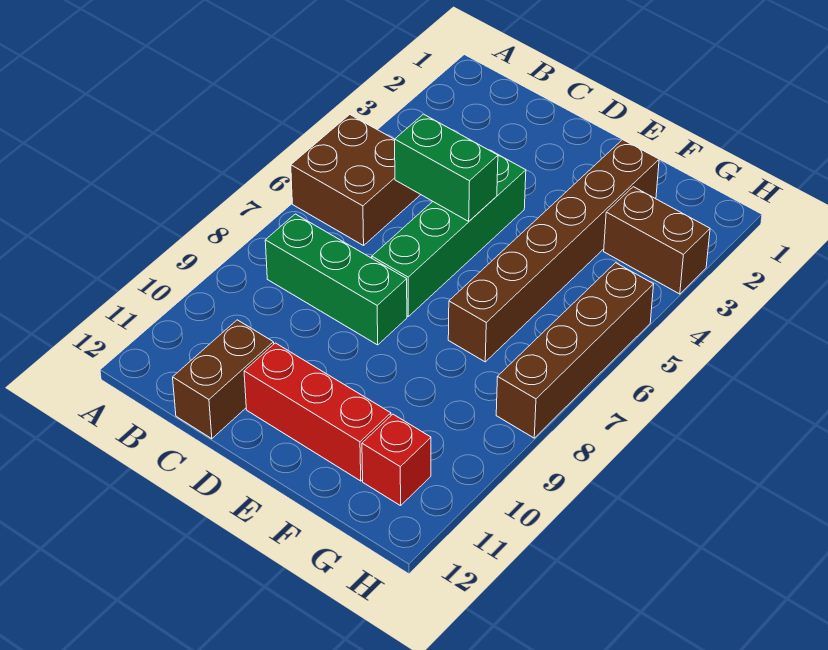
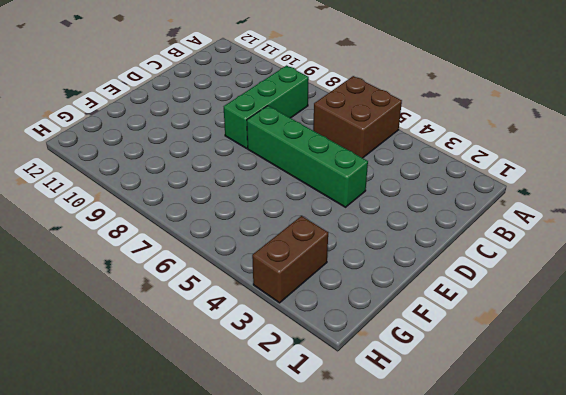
none -> brown 1x2 brick [173,320,274,439]
none -> red 1x3 brick [244,343,391,481]

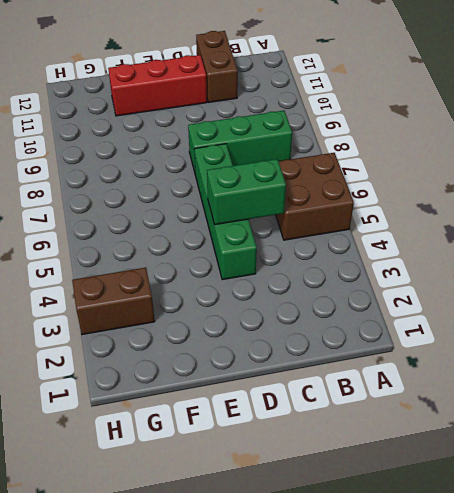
none -> brown 1x6 brick [448,140,659,362]
none -> red 1x1 brick [362,414,431,506]

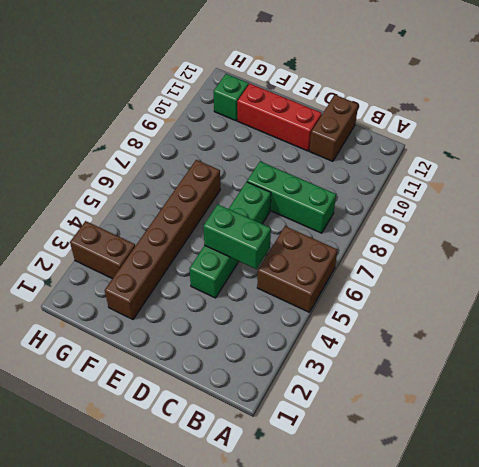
green 1x1 brick [214,74,249,121] -> red 1x1 brick [362,414,431,506]
none -> brown 1x4 brick [496,263,654,438]

